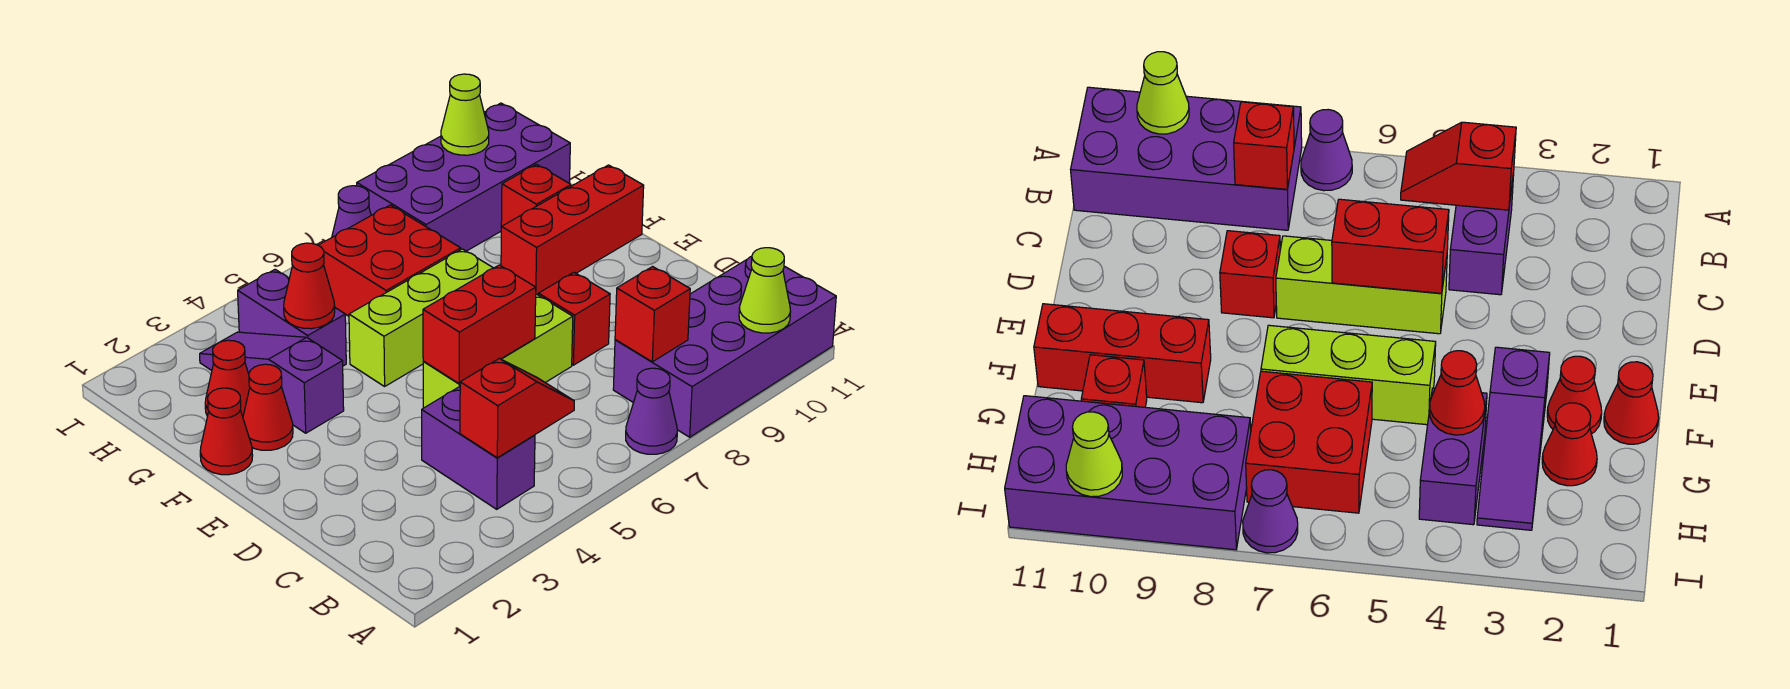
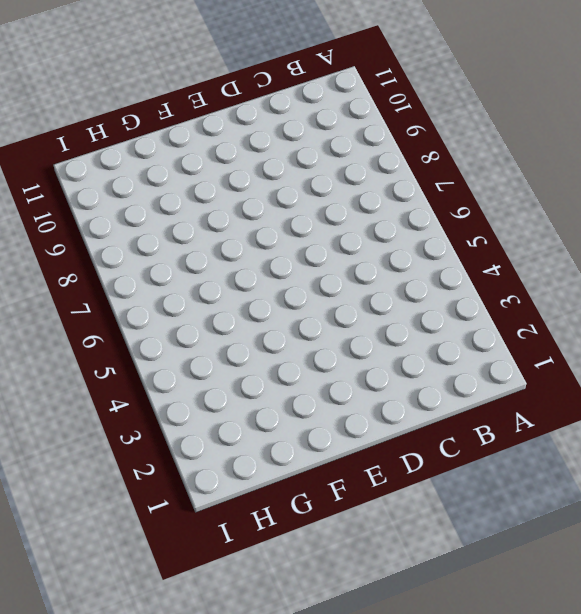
none -> purple 1x1 cone [626,368,677,454]
none -> purple 2x4 brick [613,256,836,437]
none -> purple 1x2 brick [422,387,535,509]

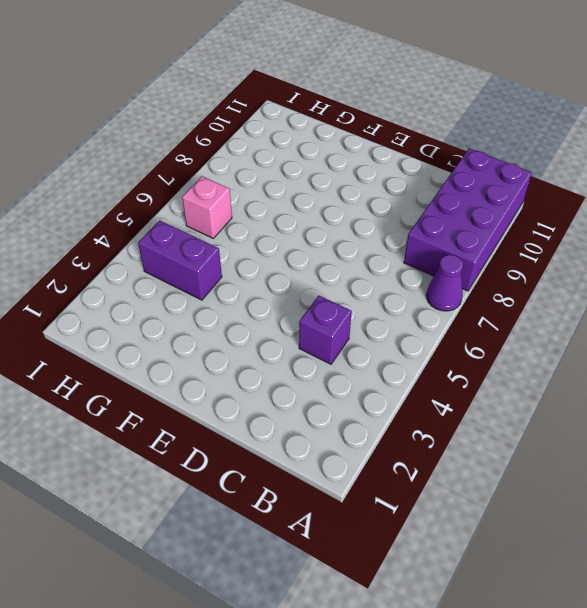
purple 1x1 brick [299,296,352,364] -> purple 1x2 brick [422,387,535,509]
pink 1x1 brick [182,176,232,238] -> red 2x2 brick [318,205,461,316]
none -> lime 1x3 brick [423,294,573,408]
none -> red 1x1 brick [538,272,610,365]
none -> red 1x1 cone [200,388,253,475]

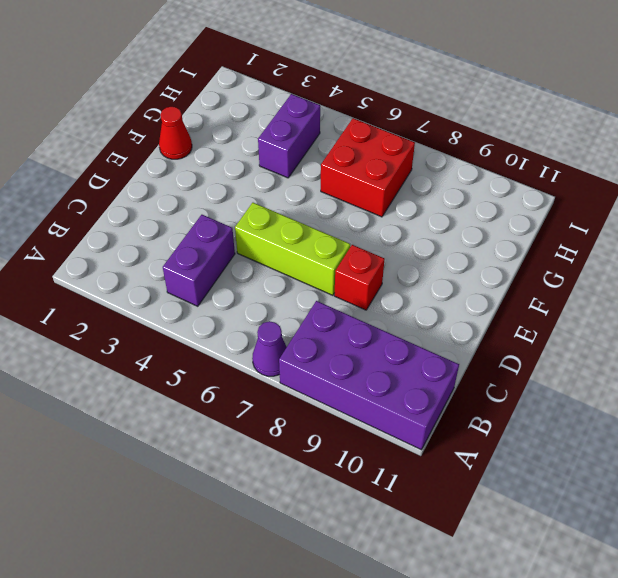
none -> red 1x1 cone [243,364,293,450]
none -> purple 1x3 slope [200,332,344,433]
none -> lime 1x3 brick [349,249,493,386]

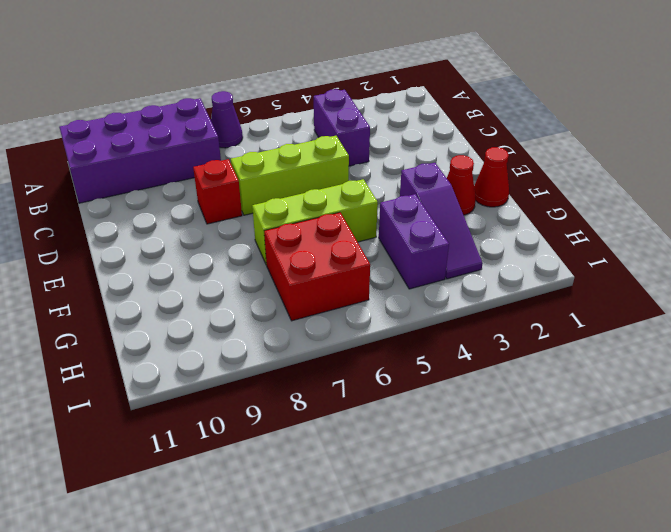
none -> red 1x3 brick [501,165,644,295]
none -> red 1x1 cone [205,340,250,416]
none -> red 1x1 brick [501,164,571,226]

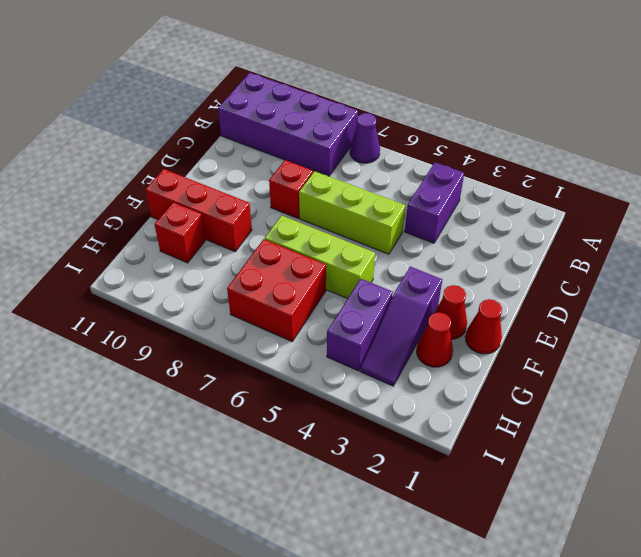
none -> purple 2x4 brick [357,103,570,251]
none -> purple 1x1 cone [332,186,371,237]
none -> lime 1x1 cone [739,248,791,333]

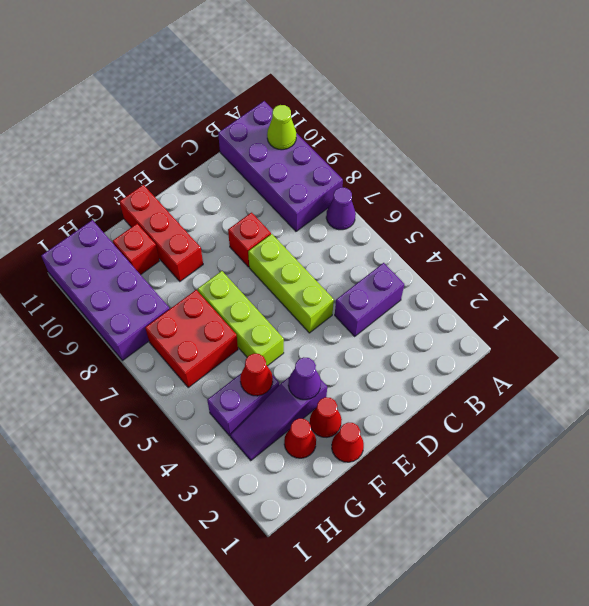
purple 1x1 cone [288,357,321,400] -> purple 1x1 cone moved to [332,186,371,237]
none -> red 1x2 slope [460,359,574,458]
none -> red 1x1 brick [615,267,690,362]
none -> red 1x2 brick [423,265,536,384]

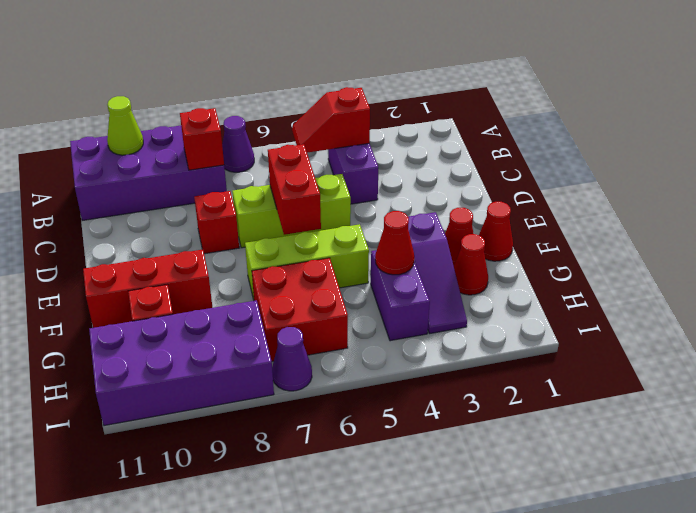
red 1x2 brick [268,144,321,235] -> red 1x2 brick turned to [423,265,536,384]
none -> lime 1x1 cone [441,74,489,155]

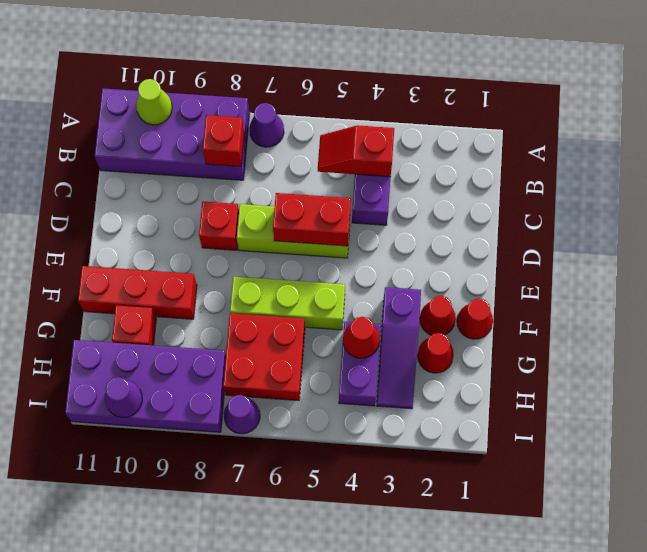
purple 1x1 cone [105,377,142,418] -> lime 1x1 cone [441,74,489,155]

